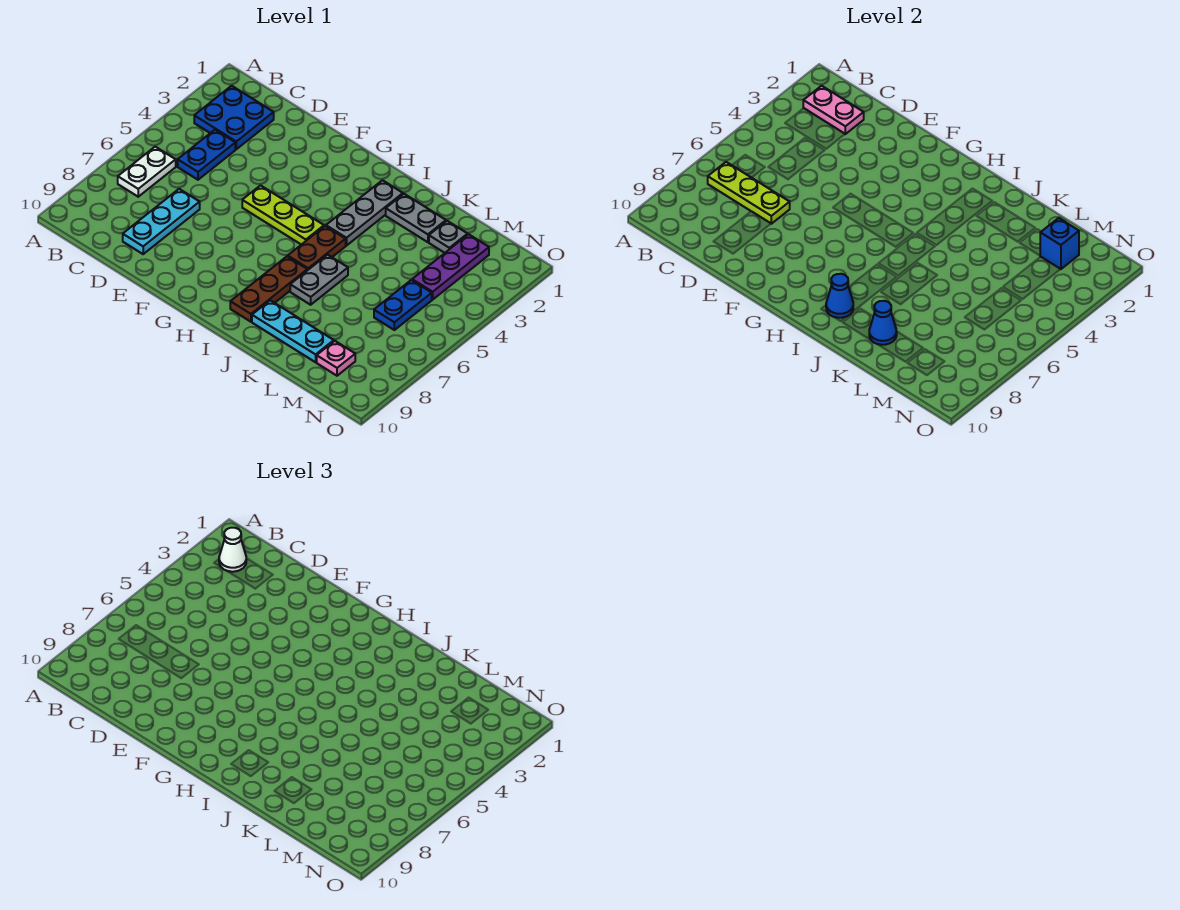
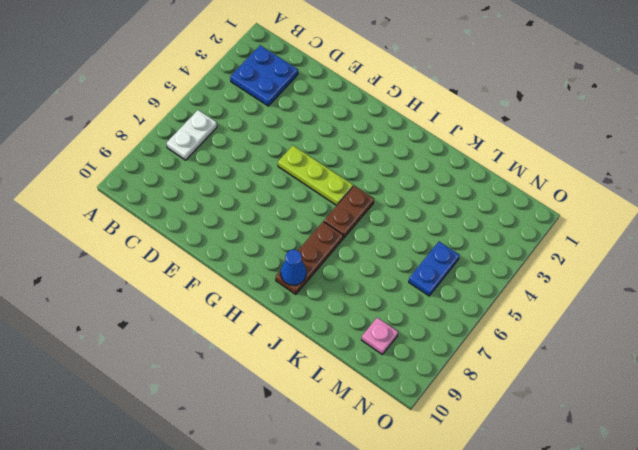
none -> blue 1x2 plate [178,130,235,180]
none -> cyan 1x3 plate [123,189,200,254]
none -> grey 1x3 plate [326,180,403,246]

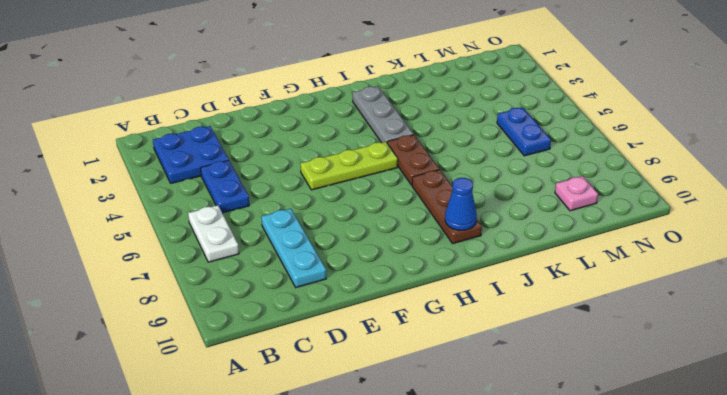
none -> grey 1x2 plate [386,194,446,242]
none -> grey 1x2 plate [290,255,348,305]
none -> cyan 1x3 plate [252,300,334,362]

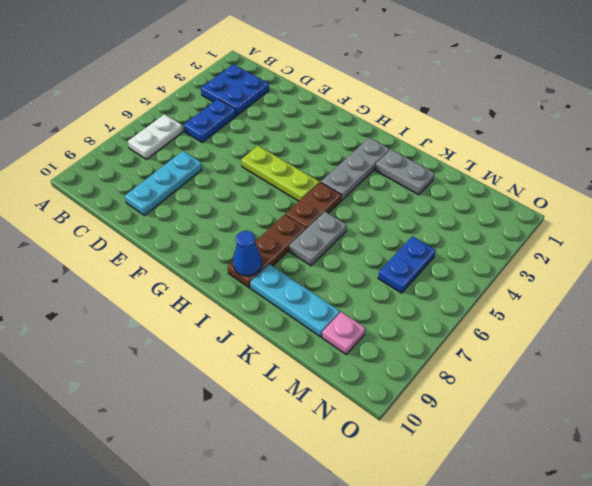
none -> grey 1x1 plate [429,221,468,253]
none -> purple 1x3 plate [412,234,489,300]
none -> pink 1x2 plate [803,86,864,134]

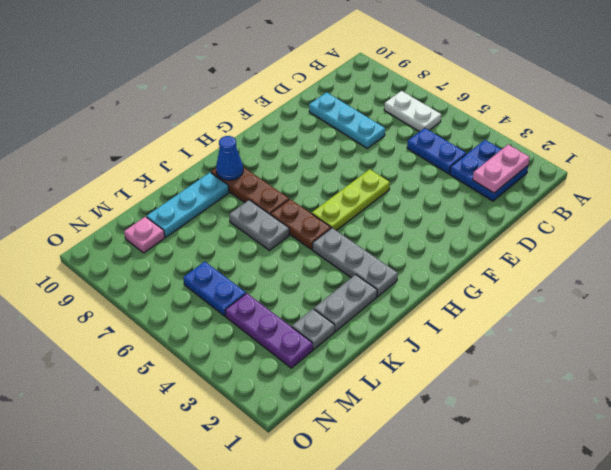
none -> lime 1x3 plate [708,162,790,224]
none -> blue 1x1 cone [869,301,897,345]
none -> blue 1x1 brick [1040,218,1079,269]

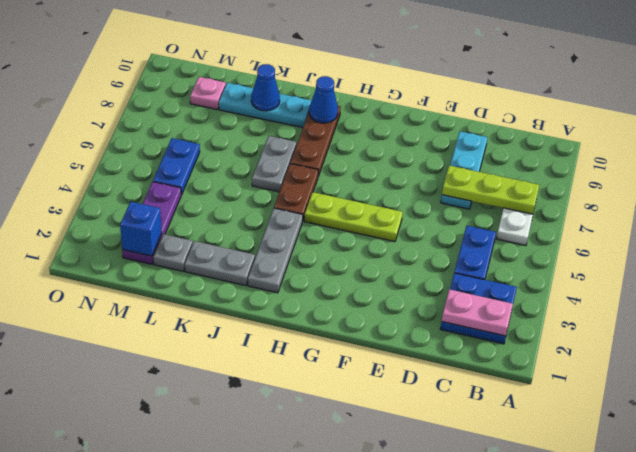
none -> white 1x1 cone [219,528,246,572]

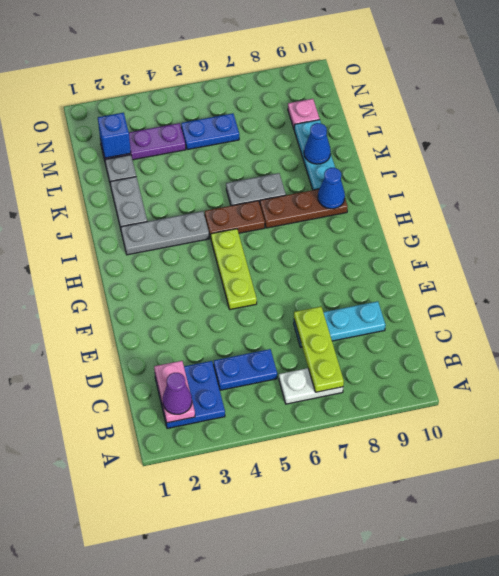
purple 1x1 cone [163,373,192,414] -> white 1x1 cone [219,528,246,572]

